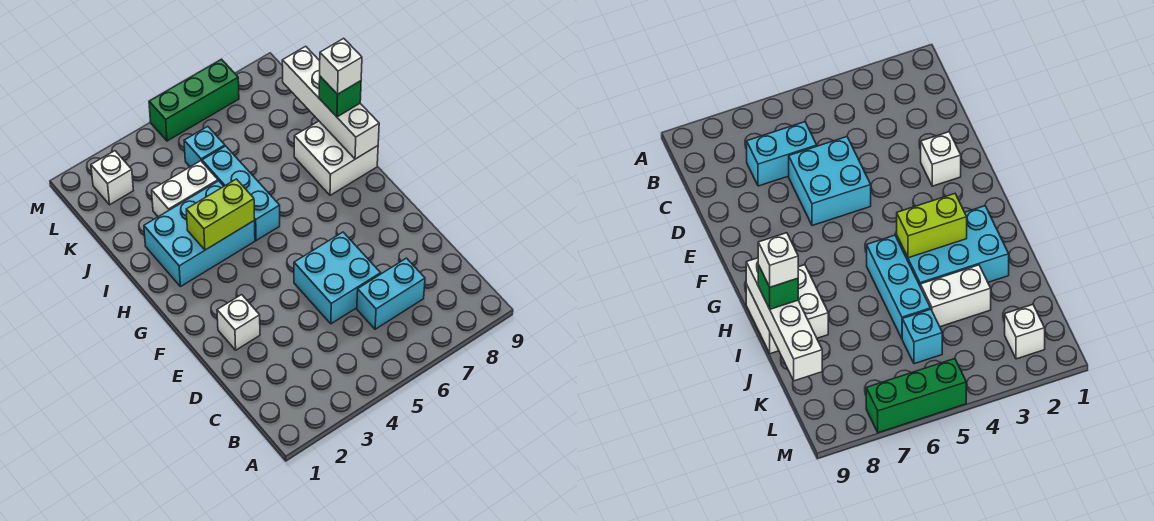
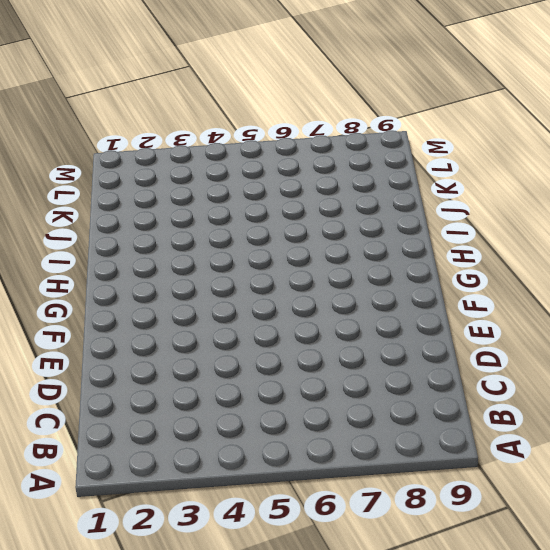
none -> cyan 1x2 brick [357,258,425,329]
none -> cyan 2x2 brick [294,232,381,324]
none -> white 1x1 brick [217,295,260,350]

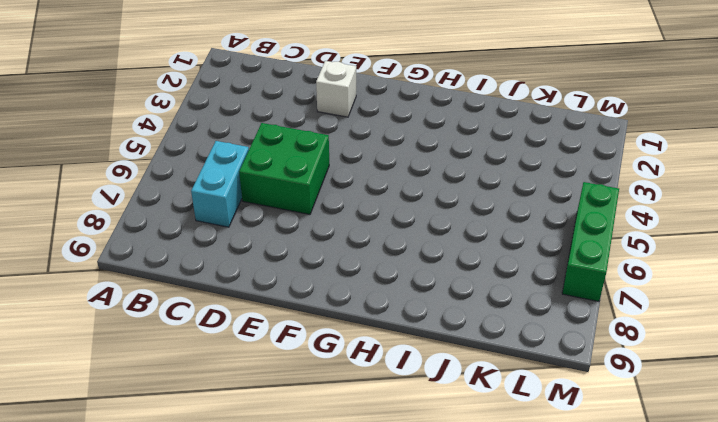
green 2x2 brick [239,123,329,214] -> cyan 2x2 brick [294,232,381,324]
none -> cyan 2x3 brick [144,181,255,287]
none -> cyan 1x3 brick [202,146,280,241]
none -> white 2x2 brick [294,121,378,195]

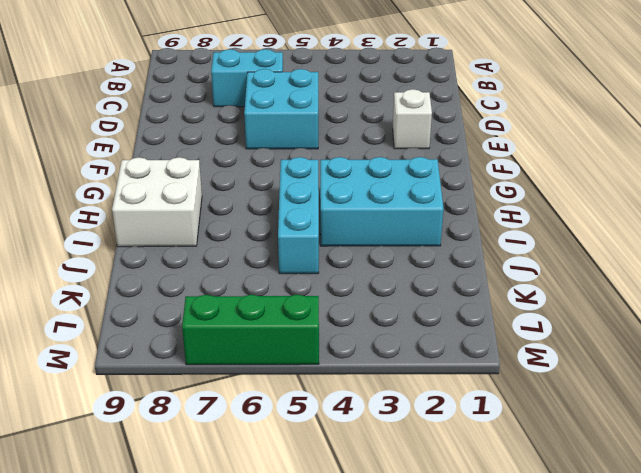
none -> white 1x2 brick [152,161,218,217]
none -> cyan 1x1 brick [184,126,225,167]
none -> white 1x1 brick [91,151,133,205]

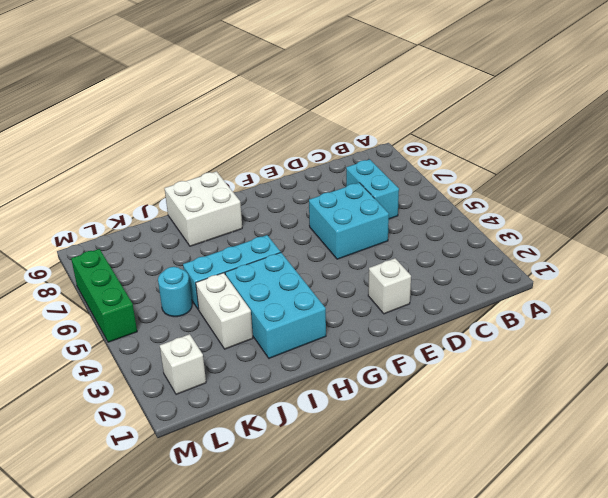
cyan 1x1 round brick [158,267,192,317] -> cyan 1x1 brick [184,126,225,167]
none -> lime 1x2 brick [186,179,255,250]
none -> white 1x4 brick [282,46,379,159]
none -> green 1x1 brick [319,76,361,117]

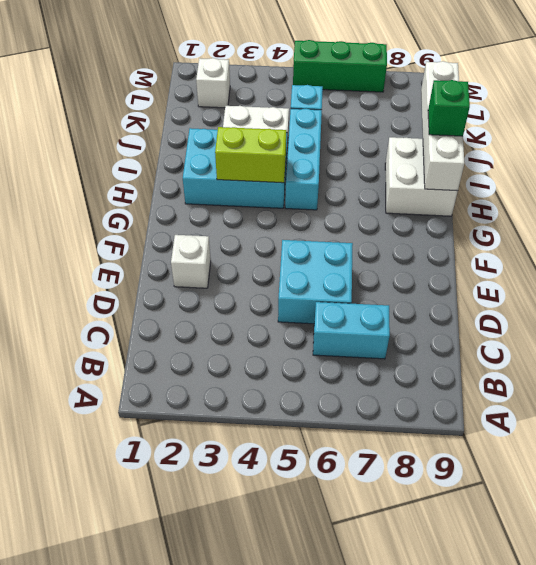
none -> white 1x1 brick [320,38,362,94]

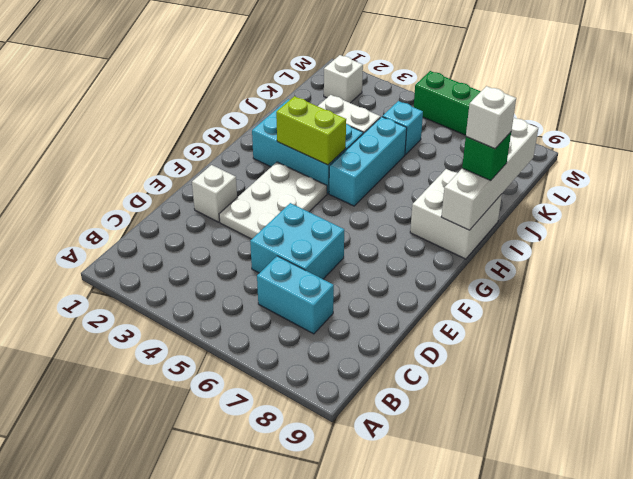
white 2x3 plate [219,162,327,239] -> none

